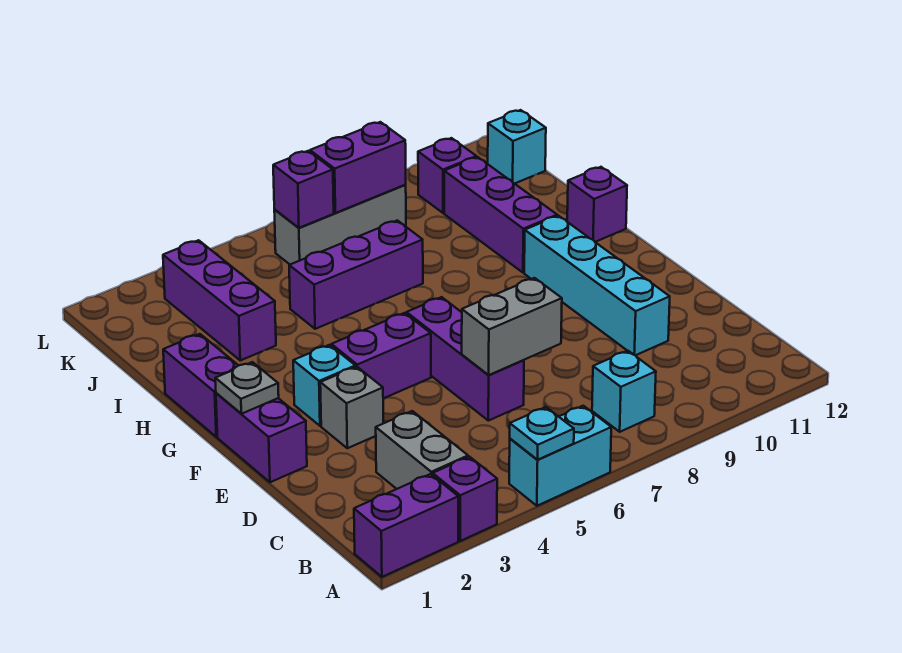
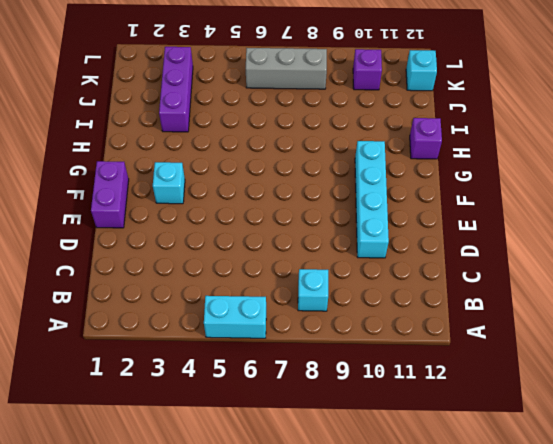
none -> purple 1x2 brick [354,474,458,577]
none -> purple 1x1 brick [433,457,497,541]
none -> grey 1x2 brick [376,411,468,489]

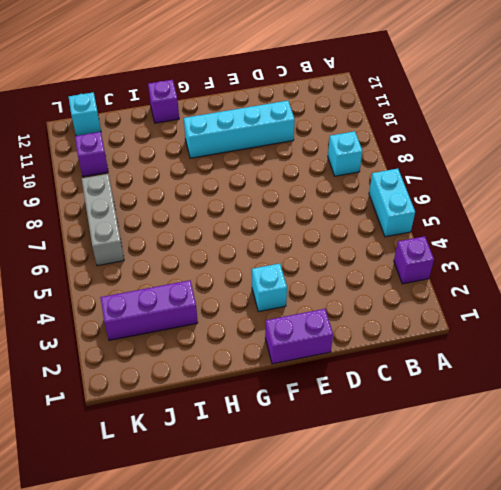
none -> purple 1x2 brick [354,474,458,577]
none -> grey 1x2 brick [376,411,468,489]
none -> purple 1x3 brick [406,297,524,421]

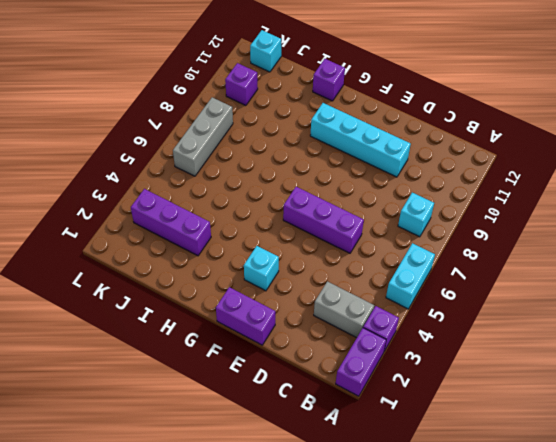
none -> grey 1x1 brick [320,367,384,448]
none -> purple 1x2 brick [331,313,431,398]
none -> purple 1x2 brick [163,334,238,437]

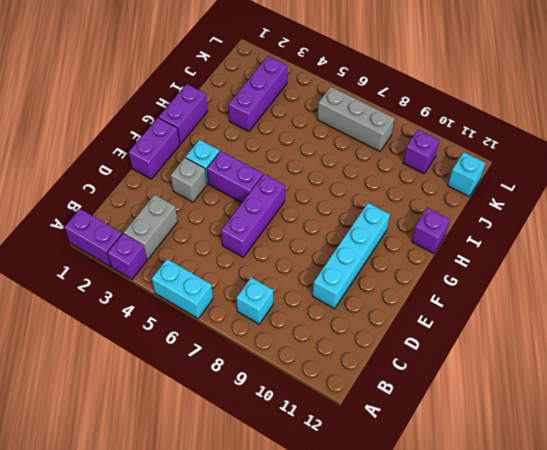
none -> purple 1x3 brick [444,157,557,273]
none -> purple 1x3 brick [289,220,423,329]
none -> cyan 1x1 plate [510,407,574,460]

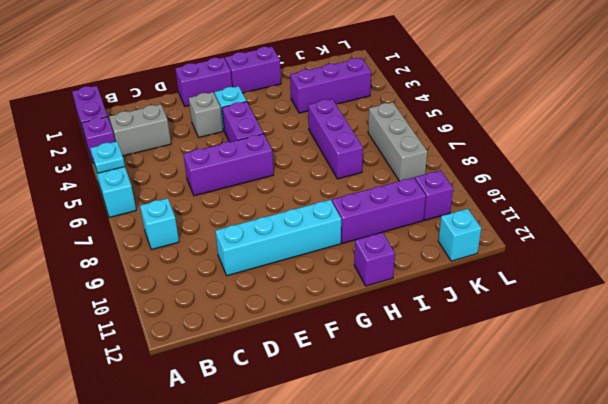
none -> grey 1x2 brick [462,278,562,375]
none -> grey 1x1 plate [215,362,279,414]
none -> purple 1x1 brick [273,151,334,228]

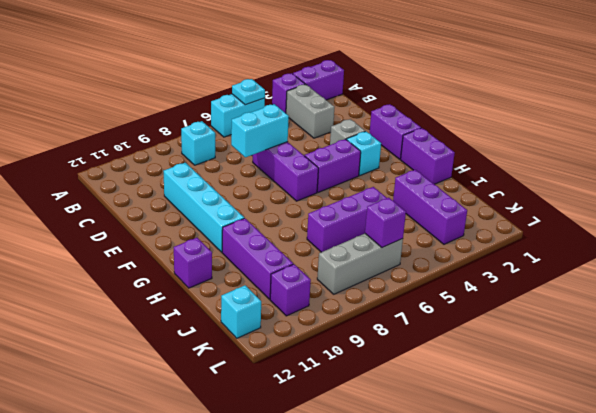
cyan 1x2 brick [231,104,289,157] -> grey 1x2 brick [462,278,562,375]
none -> grey 1x1 plate [215,362,279,414]
none -> purple 1x2 brick [310,122,406,213]

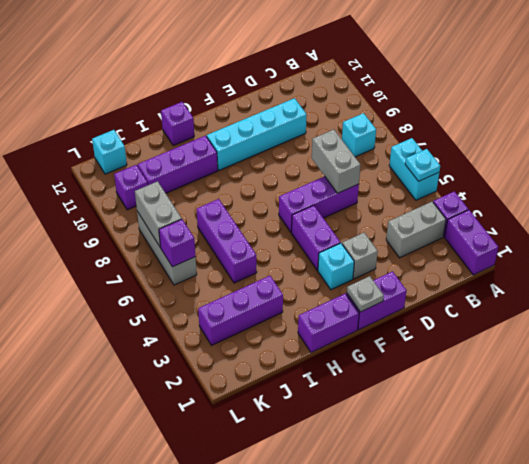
grey 1x2 brick [135,181,182,247] -> purple 1x2 brick [310,122,406,213]

